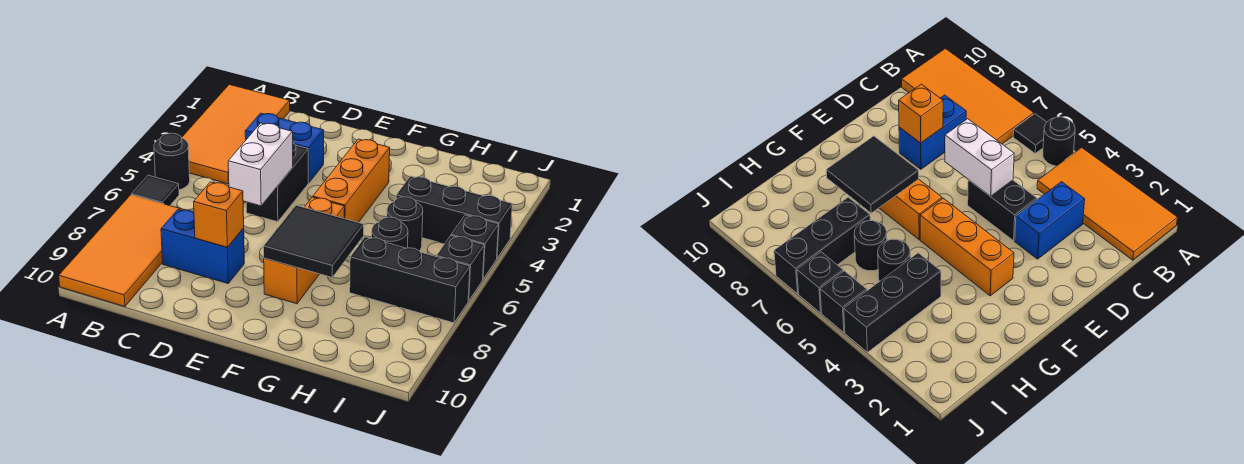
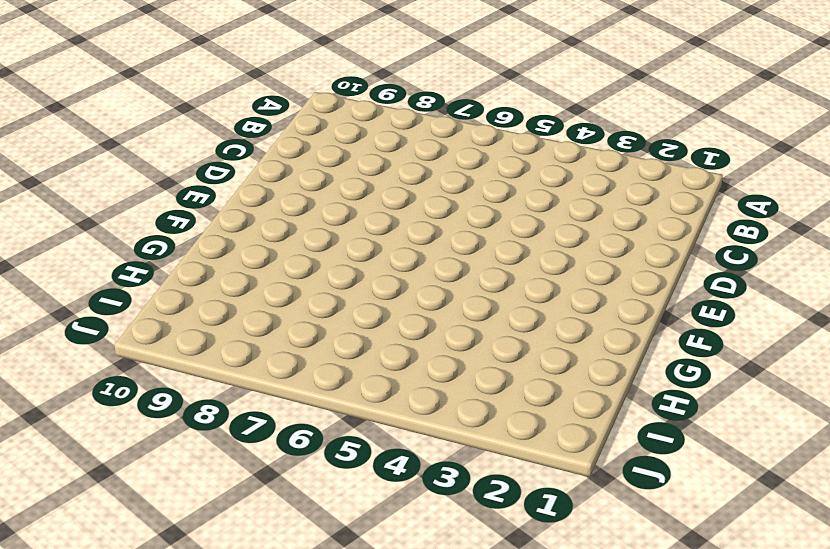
none -> orange 2x4 tile [182,84,290,184]
none -> black 1x1 round brick [154,133,190,190]
none -> black 1x1 tile [132,175,179,206]

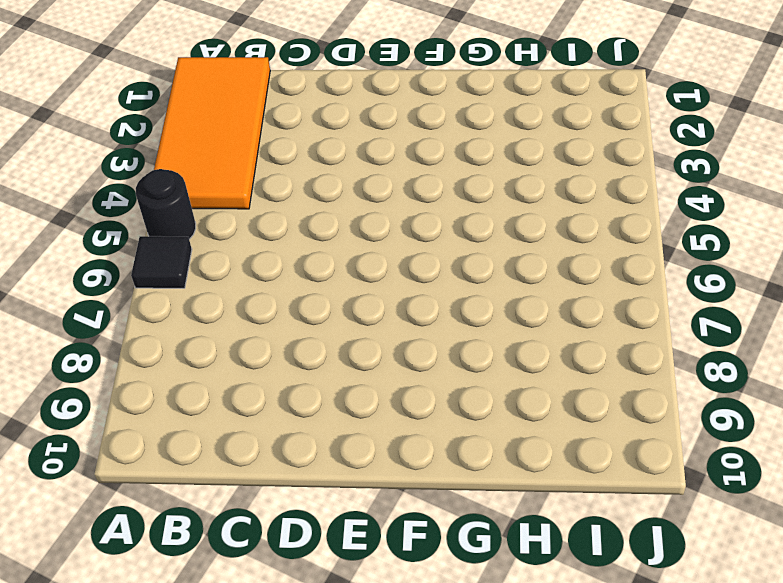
none -> orange 2x4 tile [59,195,184,307]
none -> blue 1x2 brick [245,113,324,183]
none -> blue 1x2 brick [161,209,244,283]

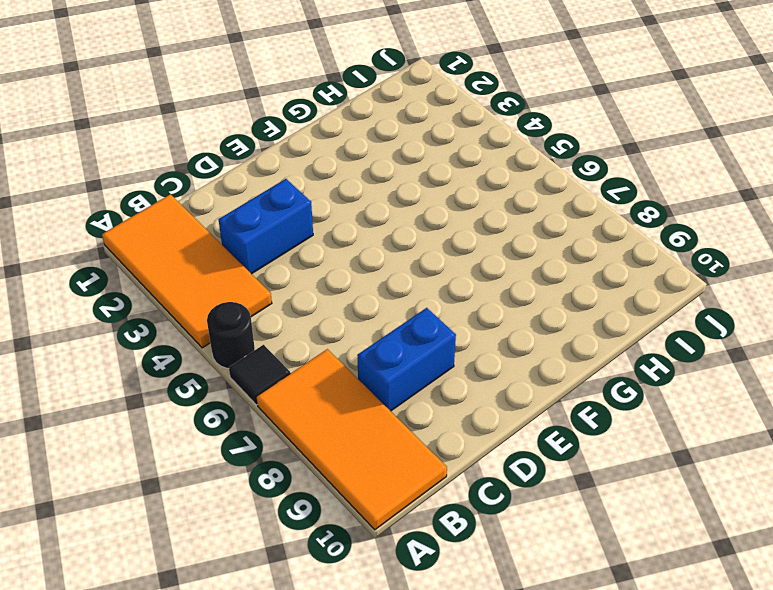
none -> black 1x2 brick [246,143,308,222]
none -> orange 1x3 brick [313,139,390,223]
none -> orange 1x3 brick [264,197,345,304]

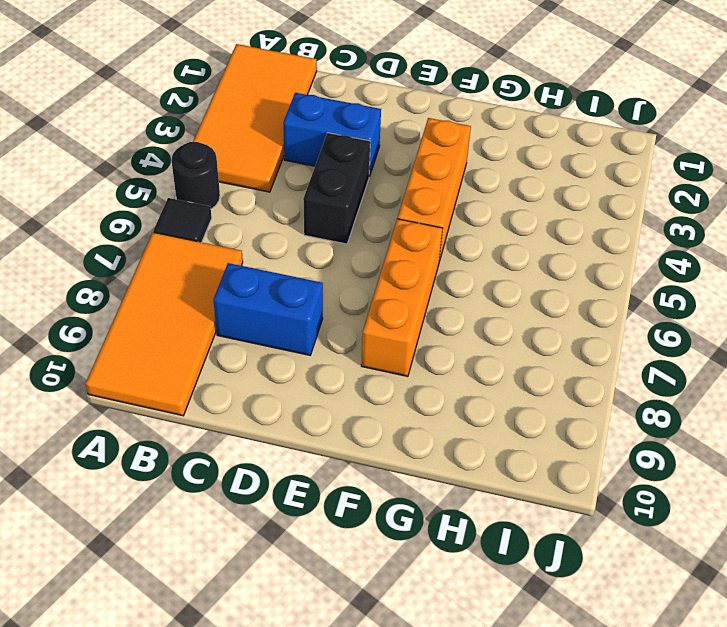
none -> black 1x3 brick [396,176,512,258]
none -> black 1x1 round brick [387,197,423,251]
none -> black 1x1 round brick [372,217,408,248]

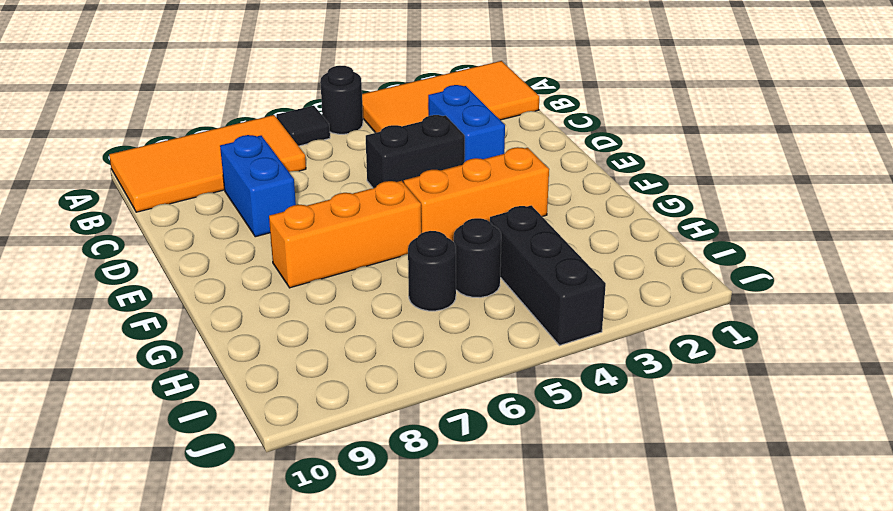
none -> black 1x3 brick [350,237,470,323]
none -> black 1x1 brick [451,215,498,279]
none -> black 1x1 brick [436,236,484,301]

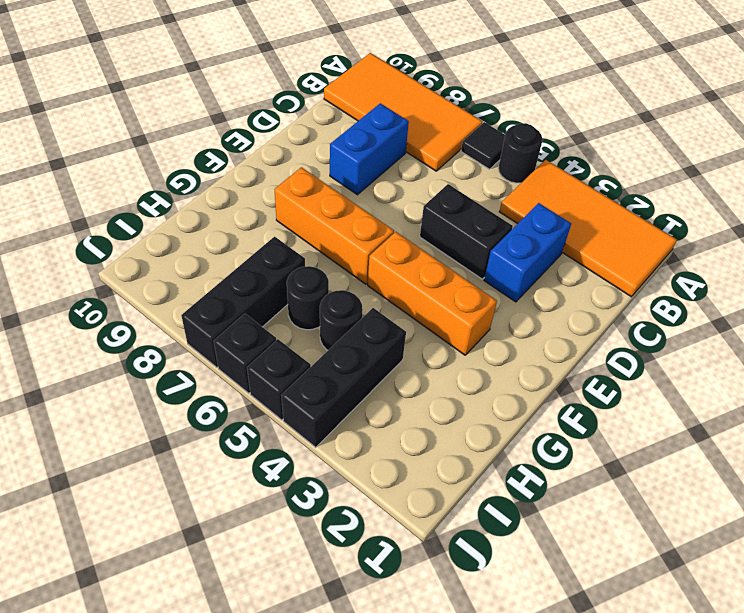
none -> white 1x2 brick [228,123,293,206]
none -> orange 1x1 brick [194,182,244,247]
none -> black 2x2 tile [264,205,364,277]

